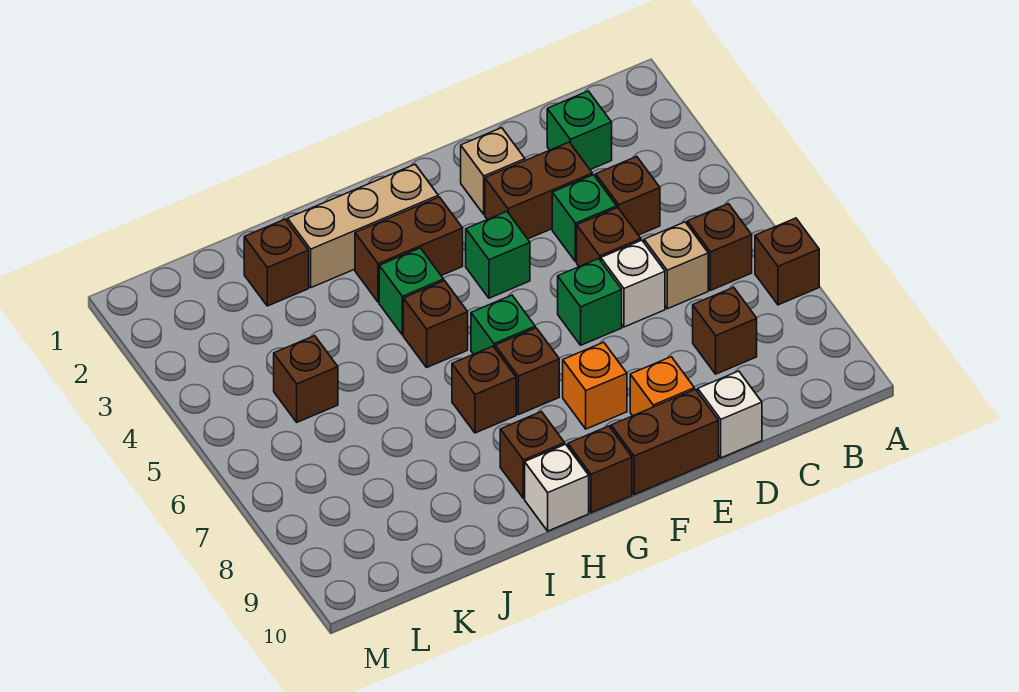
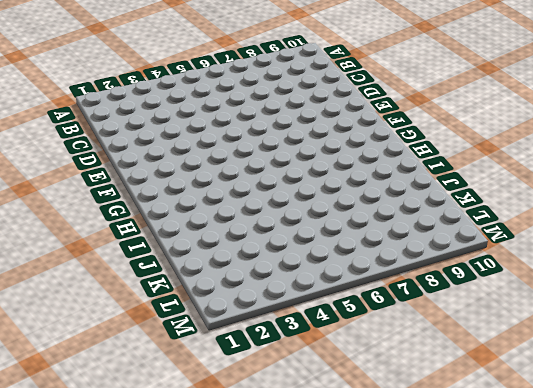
none -> brown 1x1 brick [755,218,819,305]
none -> brown 1x1 brick [687,204,752,290]
none -> green 1x1 brick [547,91,612,170]

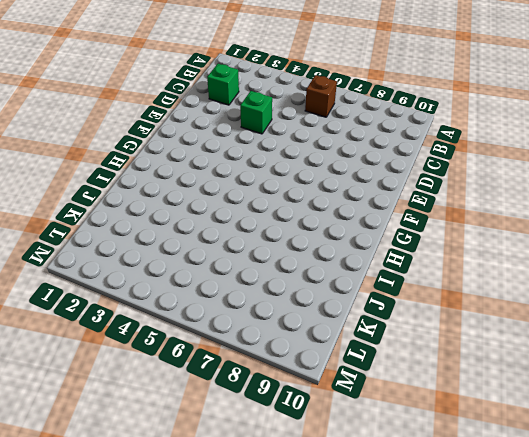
none -> brown 1x1 brick [755,218,819,305]
none -> brown 1x1 brick [596,157,660,235]
none -> tan 1x1 brick [644,222,708,309]

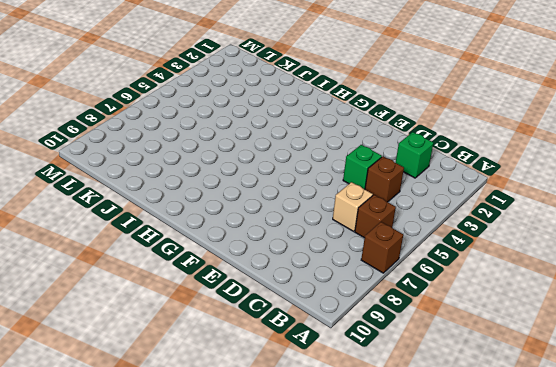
none -> brown 1x1 brick [693,287,757,374]
none -> brown 1x2 brick [485,142,592,239]
none -> brown 1x1 brick [577,208,641,267]

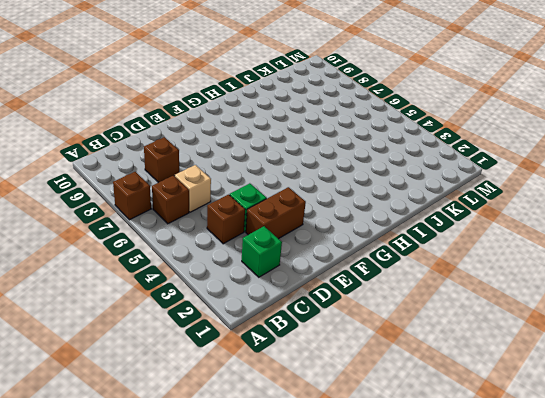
none -> brown 1x1 brick [577,208,641,267]
none -> white 1x1 brick [601,240,665,327]
none -> white 1x1 brick [698,371,762,458]

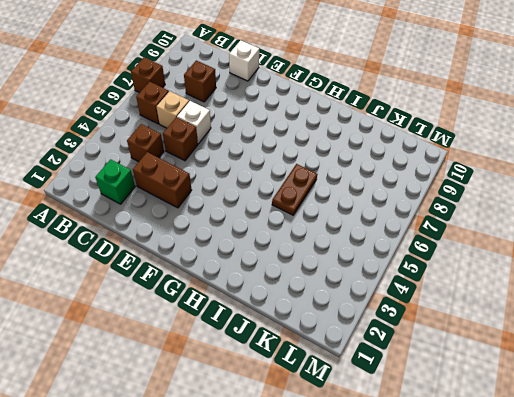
brown 1x2 plate [272,164,317,215] -> none
none -> green 1x1 brick [552,175,617,262]
none -> tan 1x1 brick [461,128,525,214]
none -> green 1x1 brick [558,259,622,345]

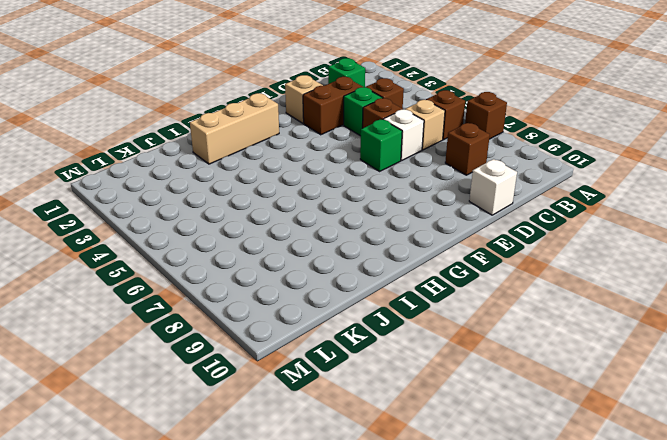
none -> orange 1x1 brick [630,357,694,416]
none -> brown 1x2 brick [611,389,719,494]
none -> green 1x1 brick [466,212,530,298]

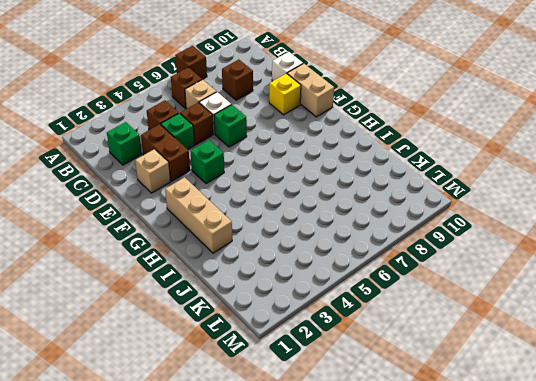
yellow 1x1 brick [269,73,301,115] -> orange 1x1 brick [630,357,694,416]
tan 1x2 brick [287,64,334,117] -> brown 1x2 brick [611,389,719,494]
none -> orange 1x1 brick [563,342,627,429]
none -> brown 1x2 brick [355,197,463,302]
none -> green 1x1 brick [471,295,535,354]

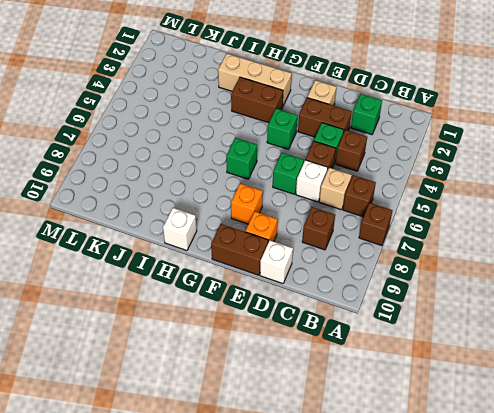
none -> brown 1x1 brick [495,328,559,415]
none -> brown 1x1 brick [568,426,632,513]
none -> green 1x1 brick [379,248,444,335]

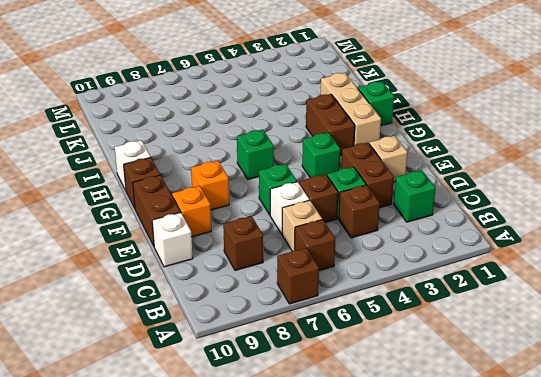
green 1x1 brick [358,82,394,126] -> green 1x1 brick moved to [379,248,444,335]
none -> brown 1x1 brick [495,328,559,415]
none -> brown 1x1 brick [403,281,468,367]
none -> brown 1x1 brick [452,346,516,433]

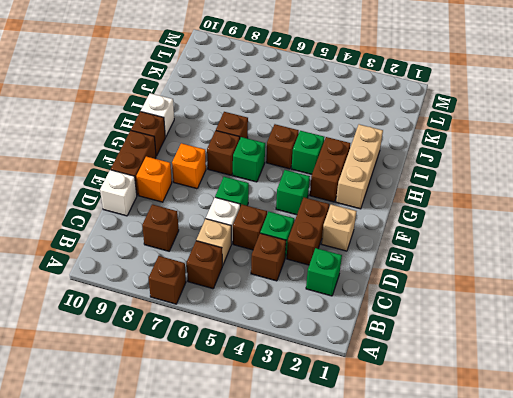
none -> brown 1x1 brick [500,412,565,498]
none -> brown 1x1 brick [244,219,309,306]
none -> brown 1x1 brick [274,336,338,422]

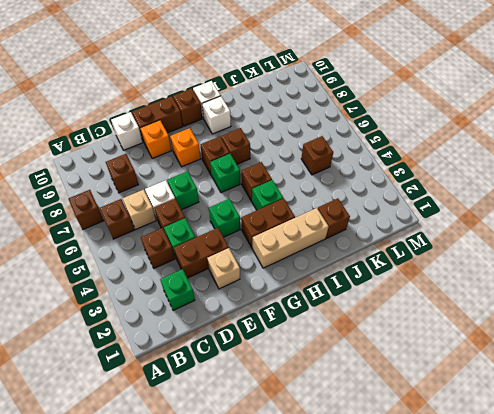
white 1x1 brick [202,96,231,134] -> brown 1x1 brick [500,412,565,498]

